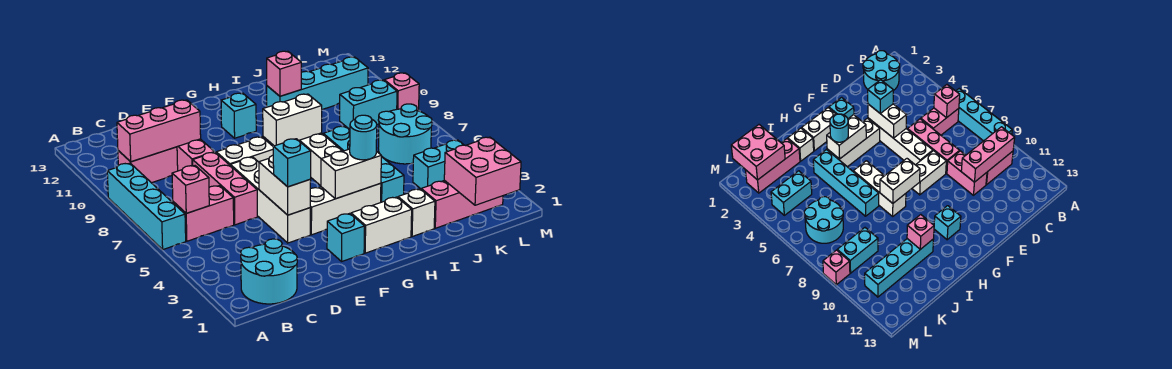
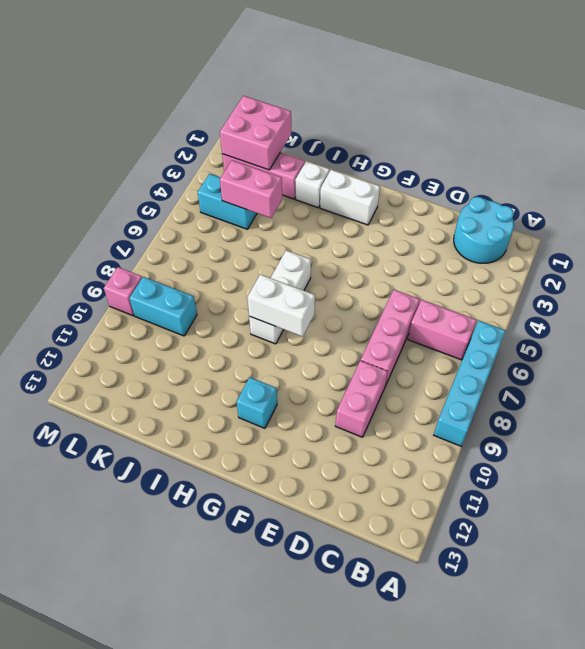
pink 1x2 brick [220,160,282,218] -> pink 1x2 brick moved to [118,147,178,183]
none -> white 1x4 brick [230,157,310,243]
none -> white 1x2 brick [216,137,273,165]
none -> cyan 1x1 brick [327,213,365,261]
none -> white 1x3 brick [310,183,381,235]

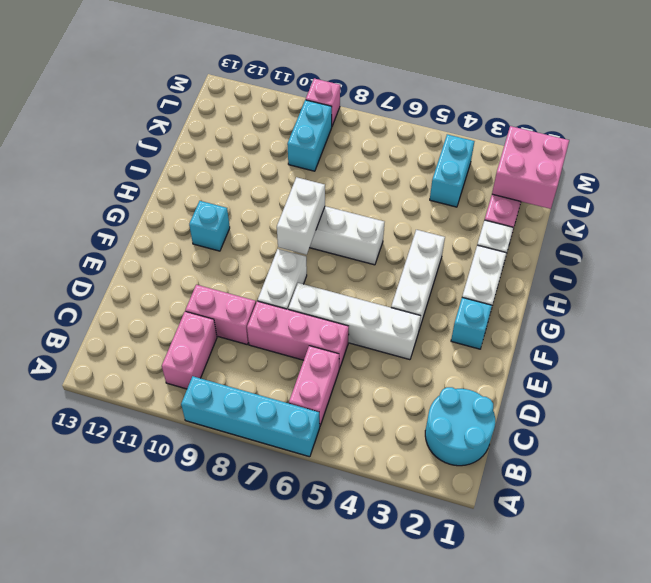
none -> cyan 1x4 brick [323,126,404,202]
none -> cyan 1x4 brick [267,57,368,109]
none -> cyan 2x2 round brick [378,104,432,164]
none -> pink 1x1 brick [172,166,209,213]

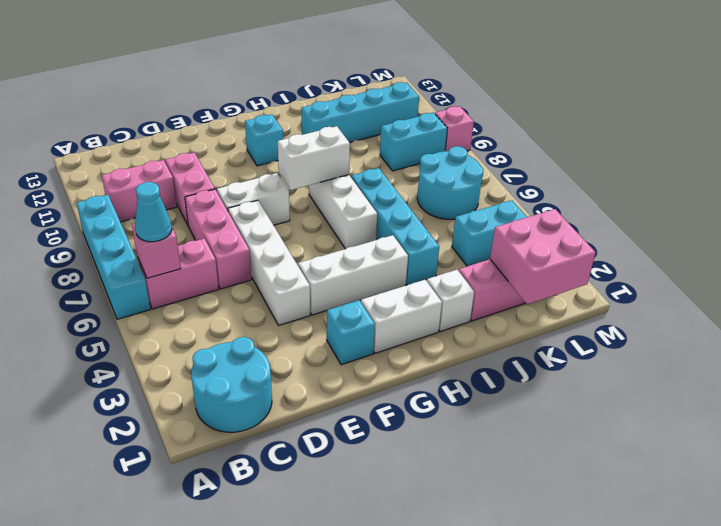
cyan 1x1 cone [135,182,172,242] -> none
none -> pink 1x3 brick [117,100,201,162]
none -> white 1x2 brick [259,155,311,215]
none -> white 1x2 brick [321,149,381,199]
none -> pink 1x1 brick [267,51,301,96]

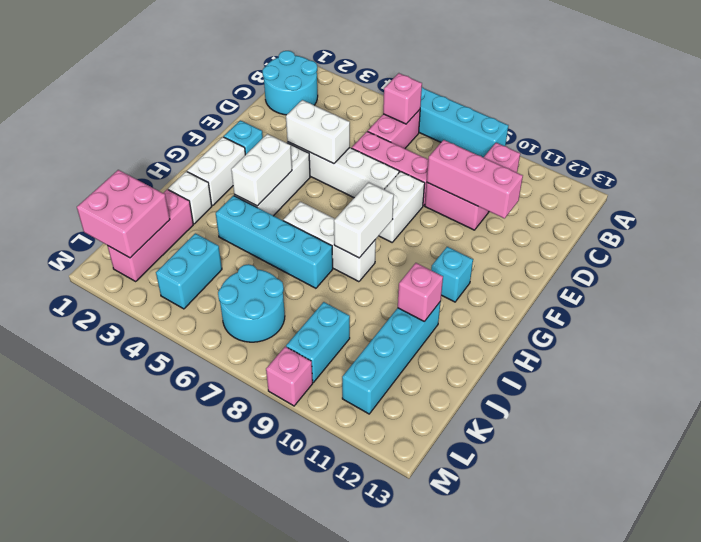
pink 1x3 brick [427,140,523,218] -> pink 1x3 brick turned to [117,100,201,162]
none -> cyan 1x1 brick [273,139,311,187]
none -> cyan 1x1 round brick [350,115,377,160]

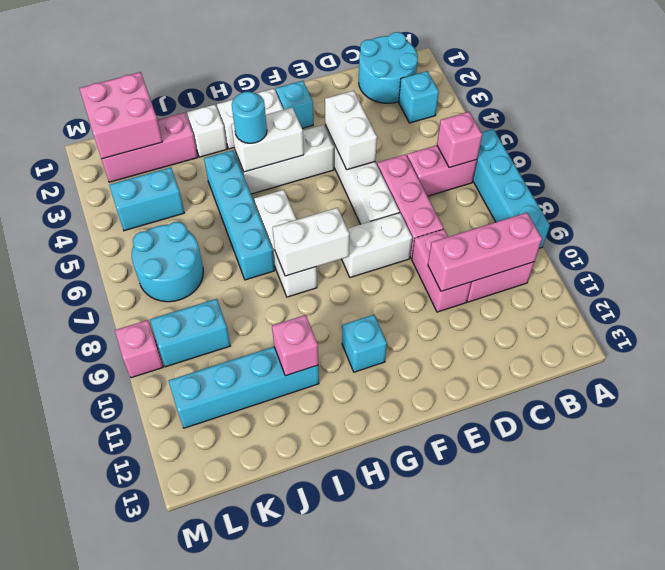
cyan 1x1 brick [399,71,439,123] -> cyan 1x1 brick moved to [273,139,311,187]

